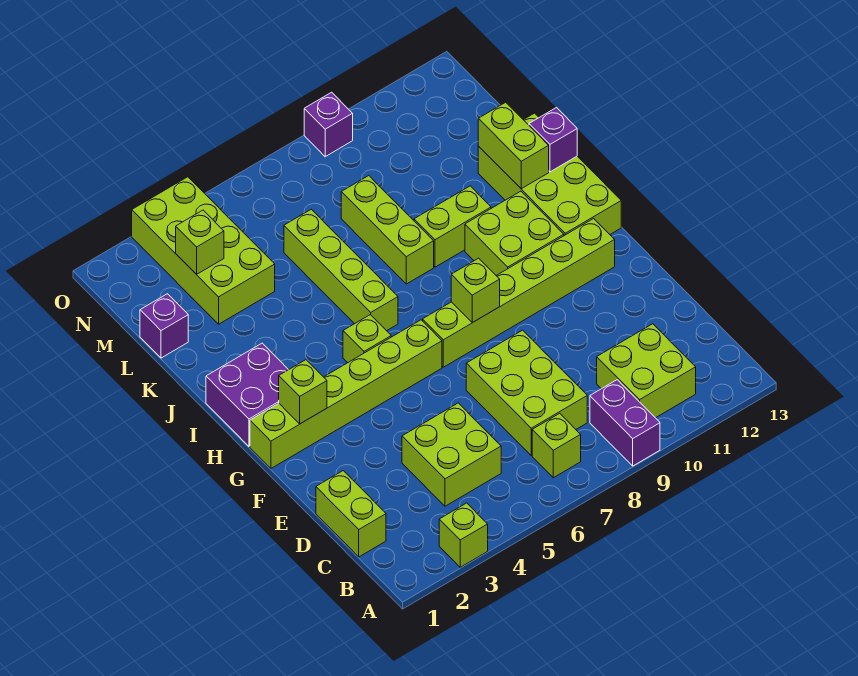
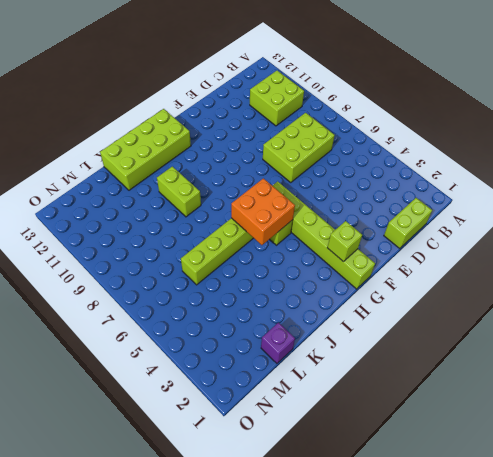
orange 2x2 brick [231,178,295,245] -> none
none -> lime 1x1 brick [439,503,488,567]
none -> purple 1x2 brick [590,380,660,466]
none -> lime 1x1 brick [532,413,581,478]

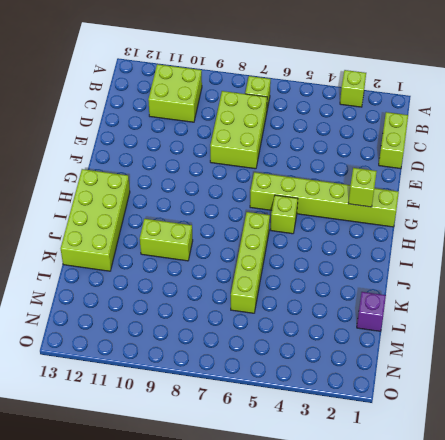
none -> purple 1x2 brick [590,380,660,466]
none -> lime 2x2 brick [402,403,501,506]
none -> lime 1x6 brick [423,219,615,367]

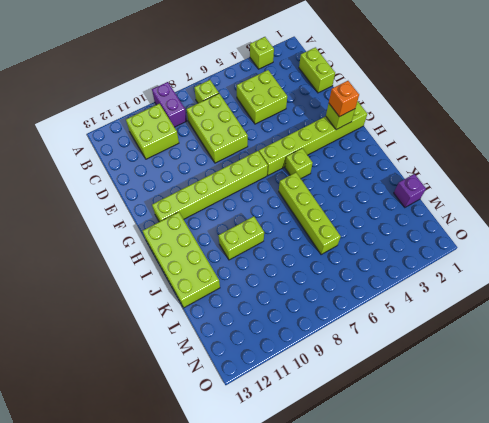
orange 1x1 brick [329,81,359,117] -> none
none -> purple 2x2 brick [206,343,288,446]
none -> lime 2x2 brick [465,191,564,275]
none -> lime 1x3 brick [341,176,434,284]

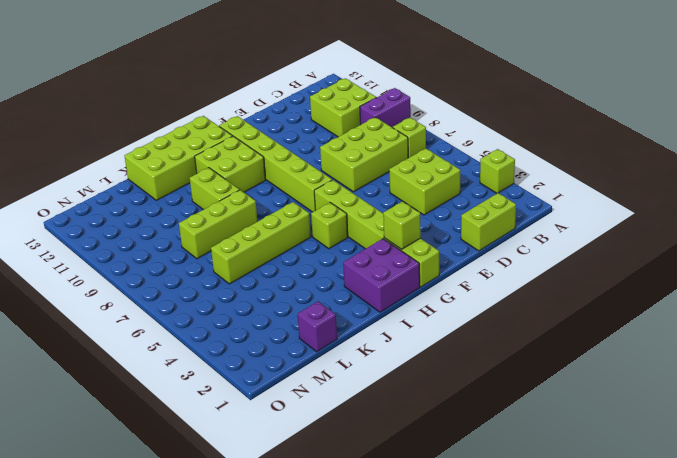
none -> lime 2x4 brick [132,177,275,324]
none -> purple 1x1 brick [304,92,353,157]
none -> lime 1x1 brick [451,258,500,323]

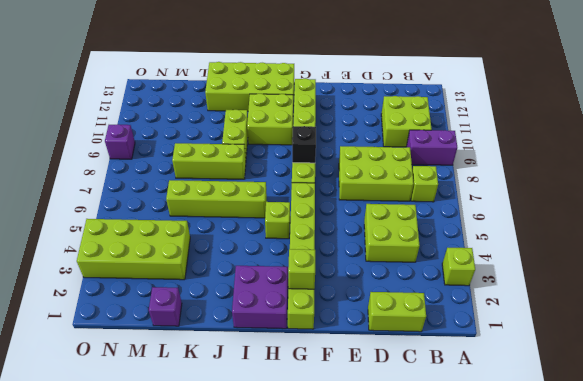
black 1x1 brick [292,126,316,163] -> lime 1x1 brick [451,258,500,323]
none -> lime 1x2 brick [478,102,549,189]
none -> purple 1x1 brick [529,108,577,172]
none -> lime 1x1 brick [176,210,224,275]

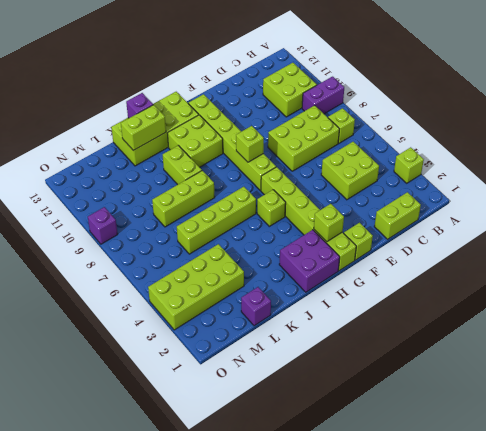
lime 1x1 brick [344,223,373,260] -> lime 1x1 brick moved to [176,210,224,275]

